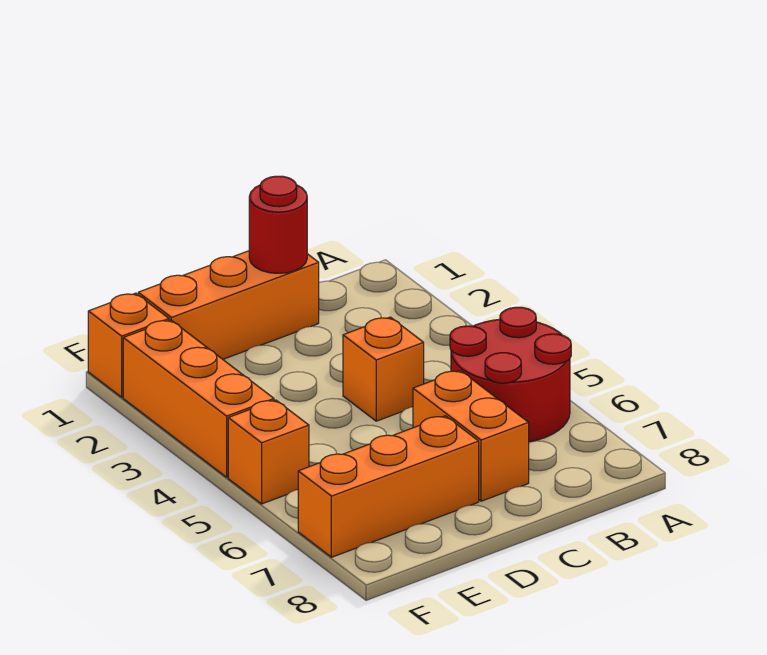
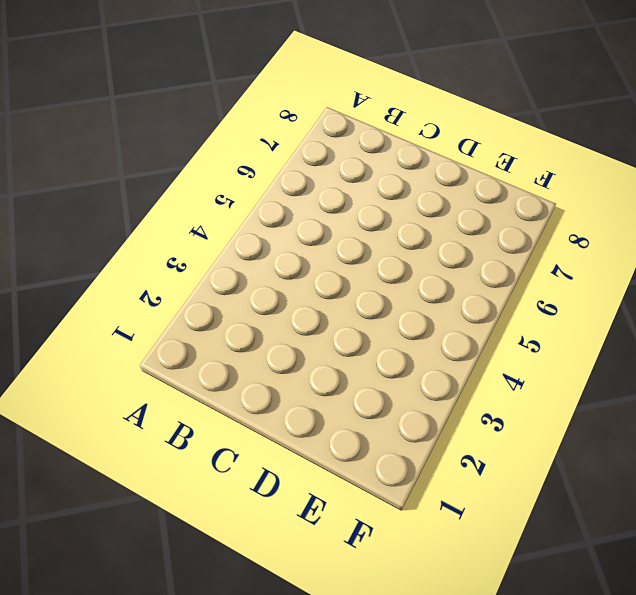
none -> red 2x2 round brick [450,307,571,442]
none -> orange 1x3 brick [138,251,319,359]

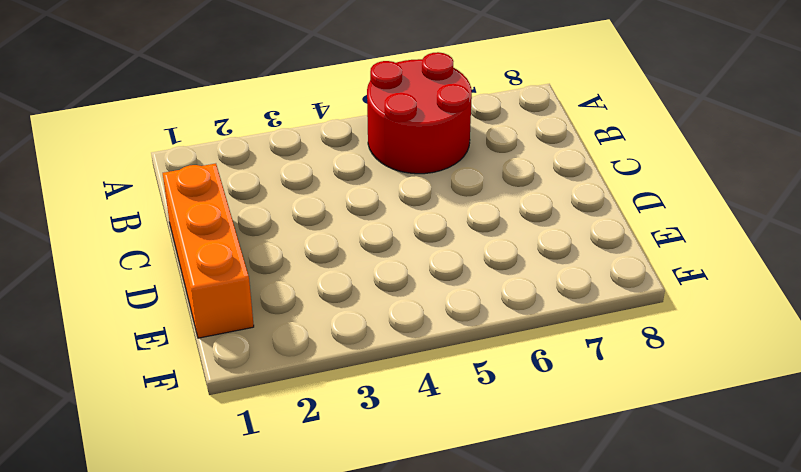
none -> orange 1x1 brick [343,317,424,421]
none -> orange 1x2 brick [413,370,529,501]

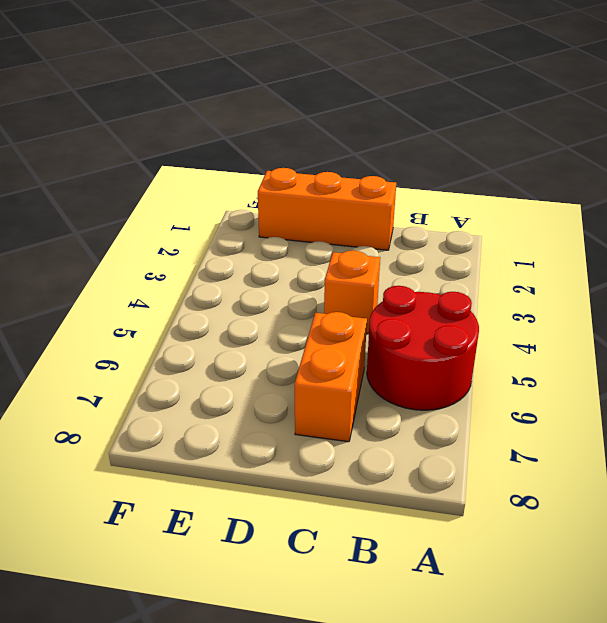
none -> orange 1x3 brick [298,416,479,557]
none -> orange 1x1 brick [88,293,169,397]

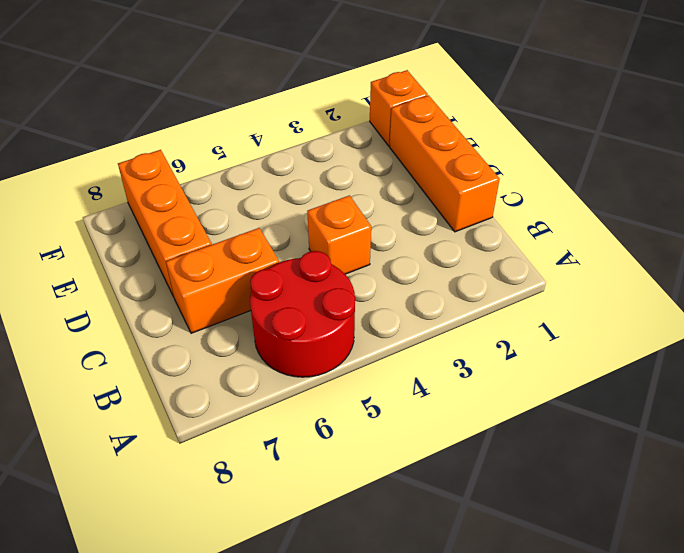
none -> orange 1x3 brick [123,320,274,477]
none -> orange 1x1 brick [228,400,309,504]

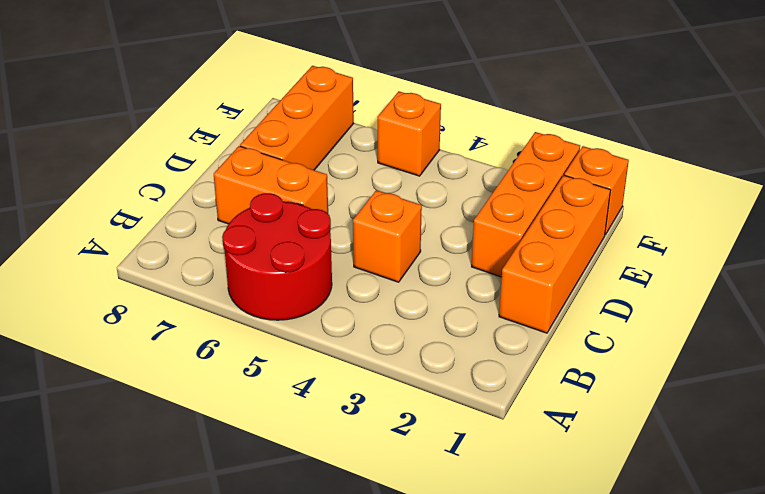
orange 1x3 brick [472,132,580,277] -> orange 1x3 brick turned to [123,320,274,477]
none -> red 1x1 round brick [249,176,307,273]

